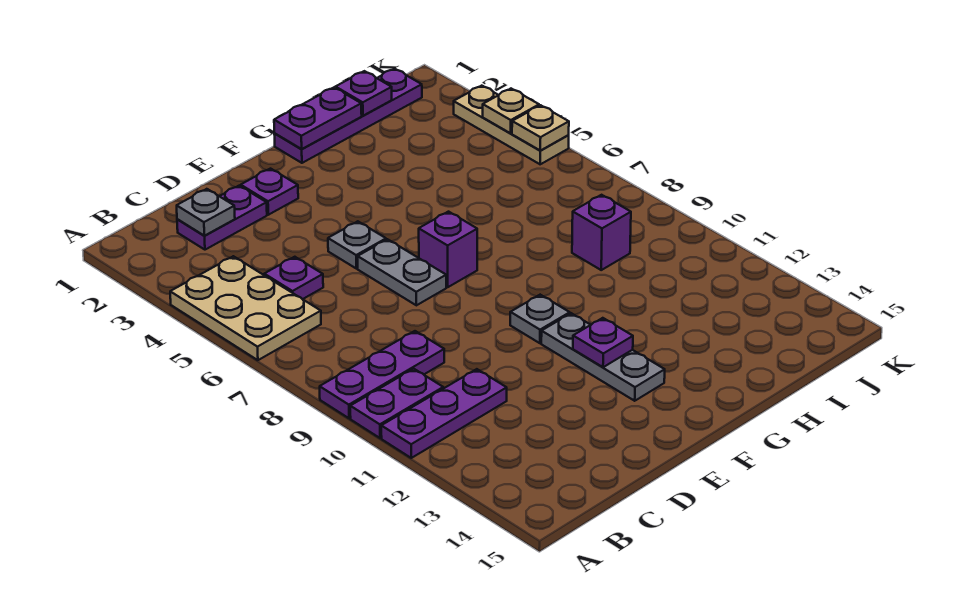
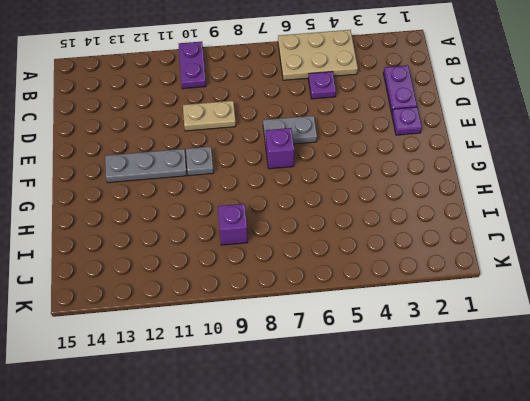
tan 1x2 plate [183,101,236,131] -> none
none -> purple 1x3 plate [320,331,444,418]
none -> purple 1x3 plate [381,369,507,458]
none -> grey 1x1 plate [328,221,386,269]

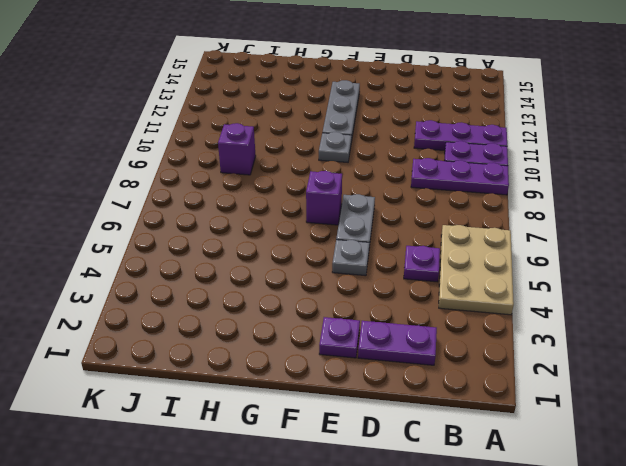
none -> purple 1x4 plate [274,69,422,163]
none -> tan 1x3 plate [454,86,569,164]
none -> grey 1x1 plate [177,189,235,236]

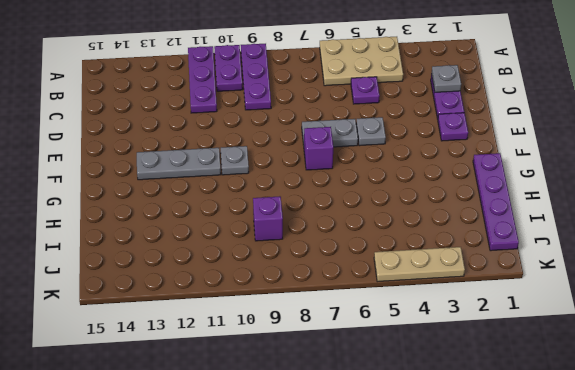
none -> purple 1x1 plate [573,318,633,367]
none -> purple 1x2 plate [274,88,362,149]
none -> purple 1x1 plate [336,71,392,116]

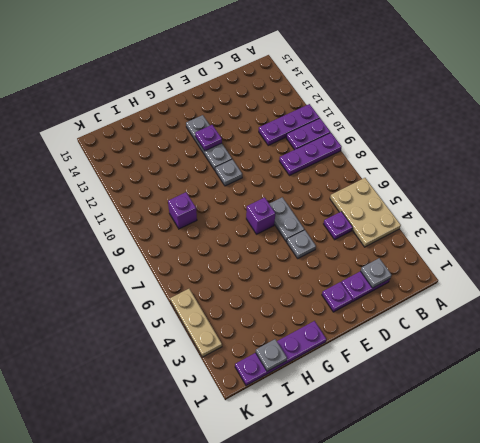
grey 1x1 plate [256,339,287,371] -> purple 1x1 plate [336,71,392,116]
none -> purple 1x2 plate [274,88,362,149]
none -> tan 1x1 plate [483,89,539,133]
none -> tan 1x1 plate [512,105,569,151]

